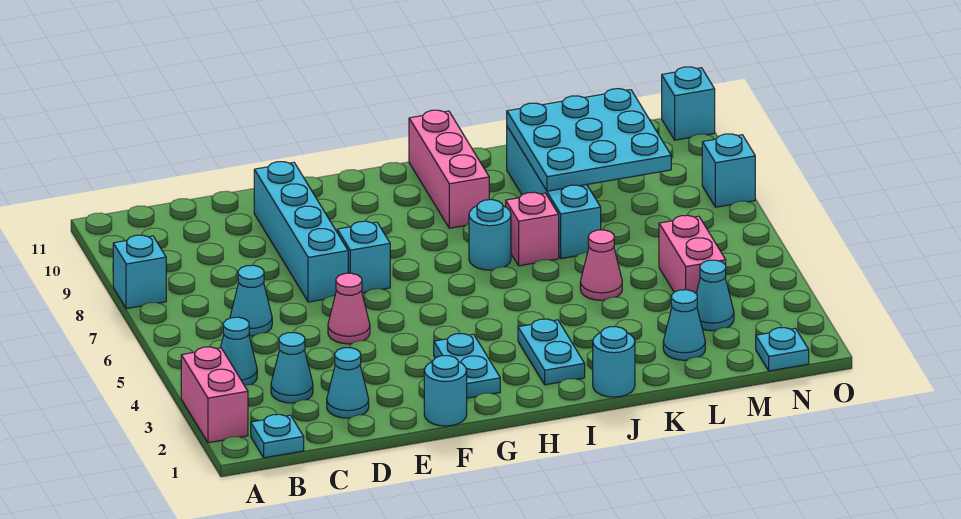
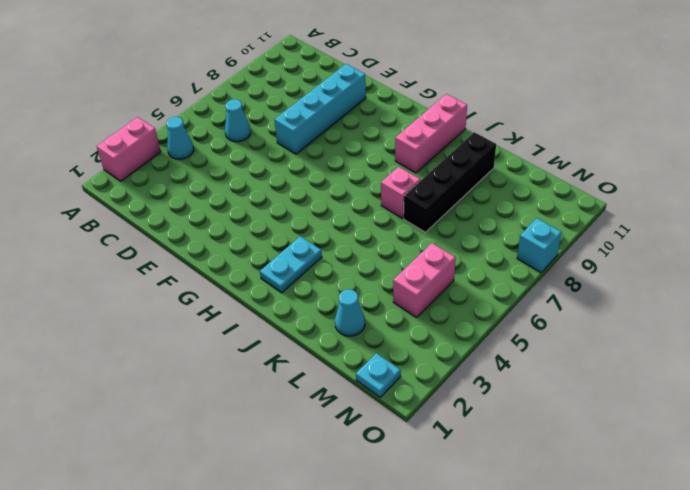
black 1x4 brick [404,132,496,232] -> cyan 1x4 brick [507,127,601,259]
none -> cyan 1x1 brick [113,235,166,309]
none -> cyan 1x1 plate [251,414,304,458]
none -> cyan 1x1 cone [271,333,313,403]

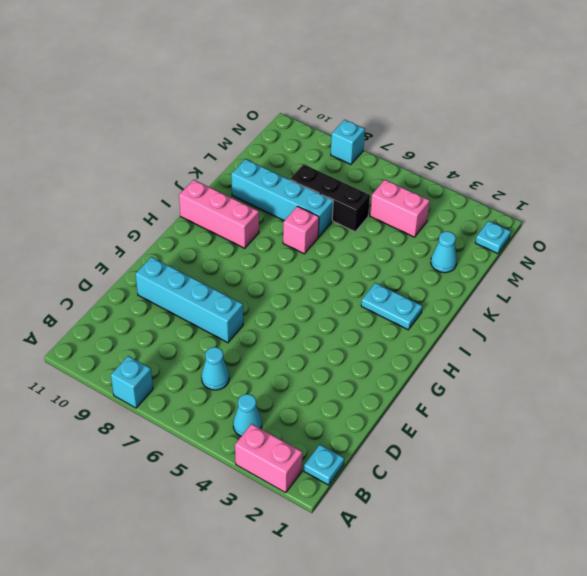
black 1x3 brick [290,164,370,232] -> none
none -> cyan 1x1 cone [271,333,313,403]
none -> cyan 1x1 cone [327,348,369,418]
none -> pink 1x1 cone [328,273,370,344]

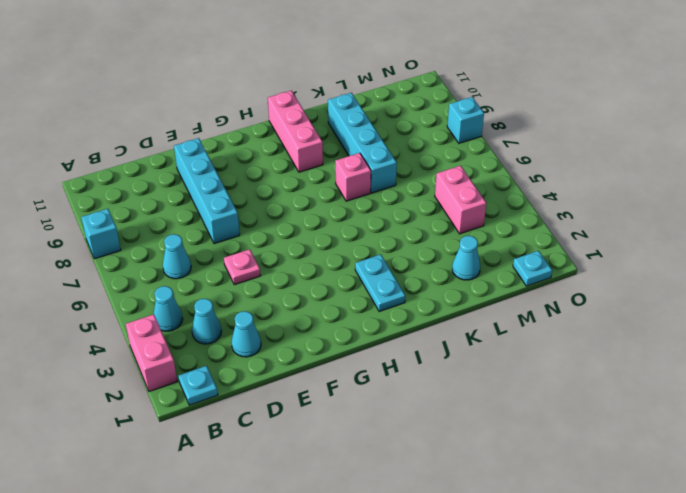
pink 1x1 plate [224,249,261,285] -> pink 1x1 cone [328,273,370,344]
none -> cyan 1x1 round brick [424,356,467,426]
none -> cyan 1x1 brick [337,221,390,293]
none -> cyan 1x2 plate [434,334,500,398]

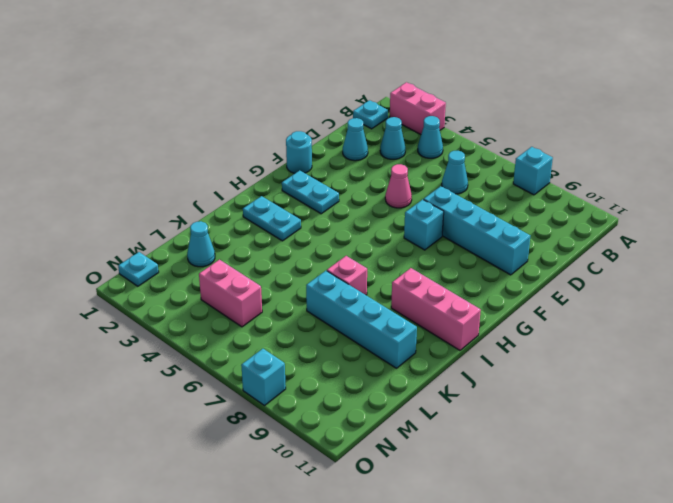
none -> cyan 1x1 round brick [469,200,511,270]
none -> cyan 1x1 round brick [593,327,635,397]
none -> pink 1x1 cone [580,230,622,300]

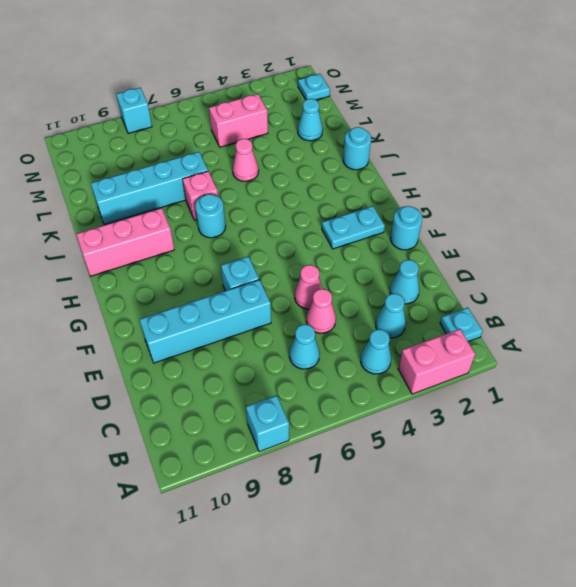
pink 1x1 cone [306,289,336,333] -> none
none -> cyan 1x2 plate [518,319,585,385]
none -> cyan 1x1 cone [696,260,734,331]
none -> cyan 1x1 brick [662,67,715,140]

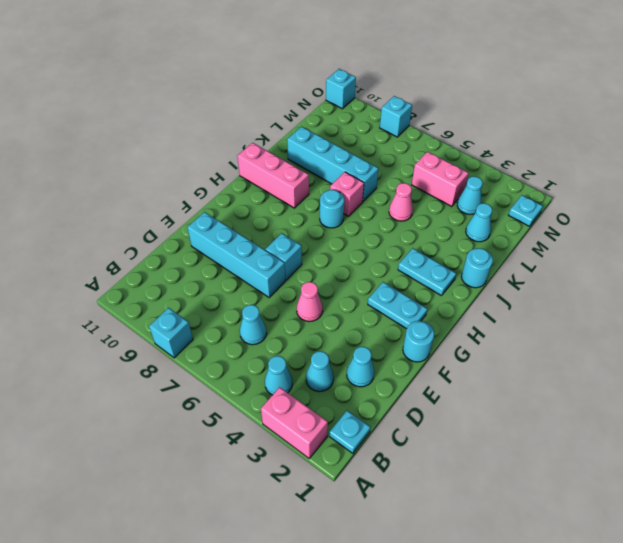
none -> cyan 3x3 plate [507,89,671,191]

